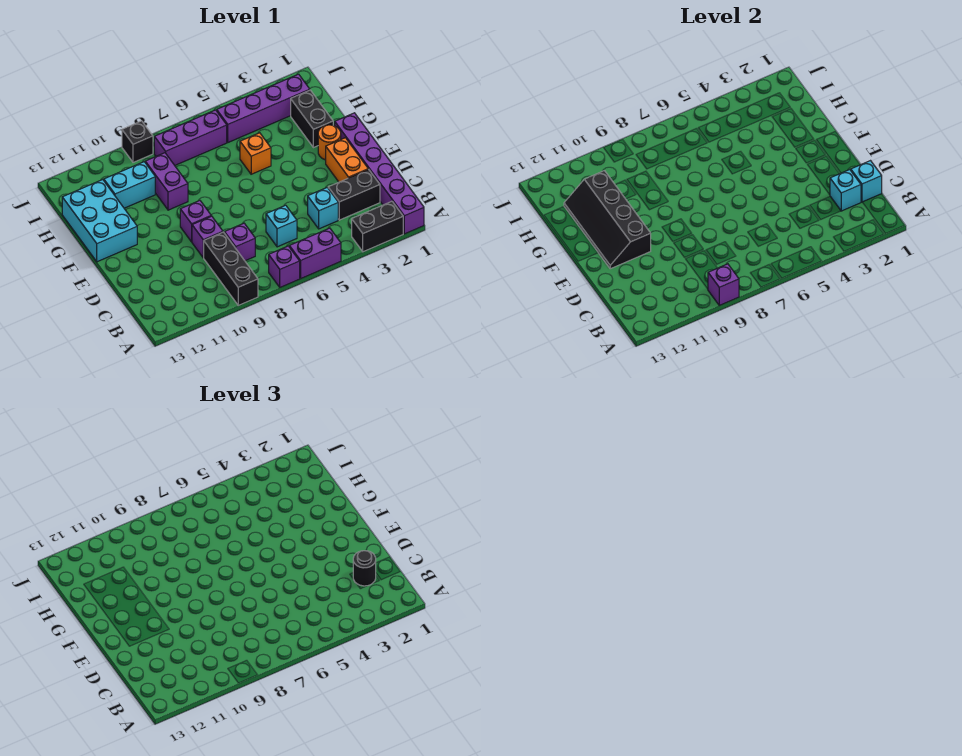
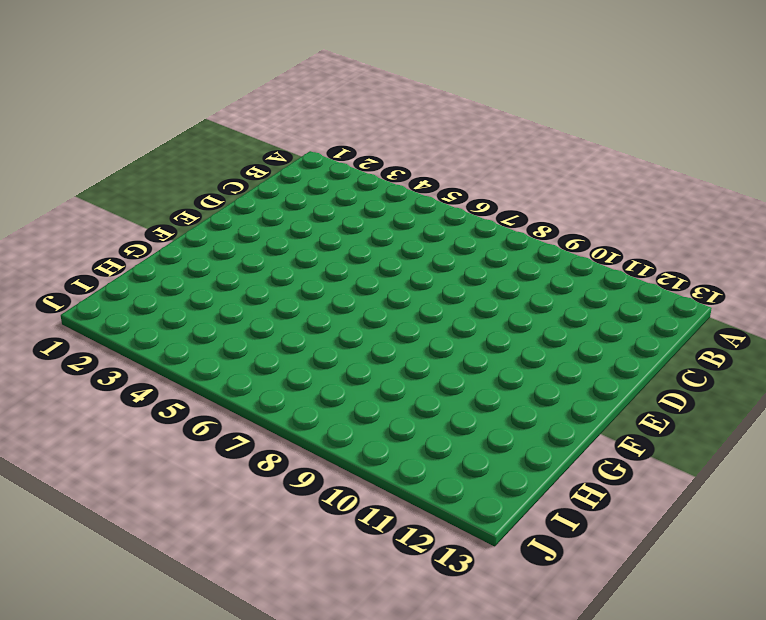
none -> purple 1x6 brick [335,113,424,234]
none -> black 1x2 brick [352,201,403,252]
none -> purple 1x2 brick [289,228,341,278]

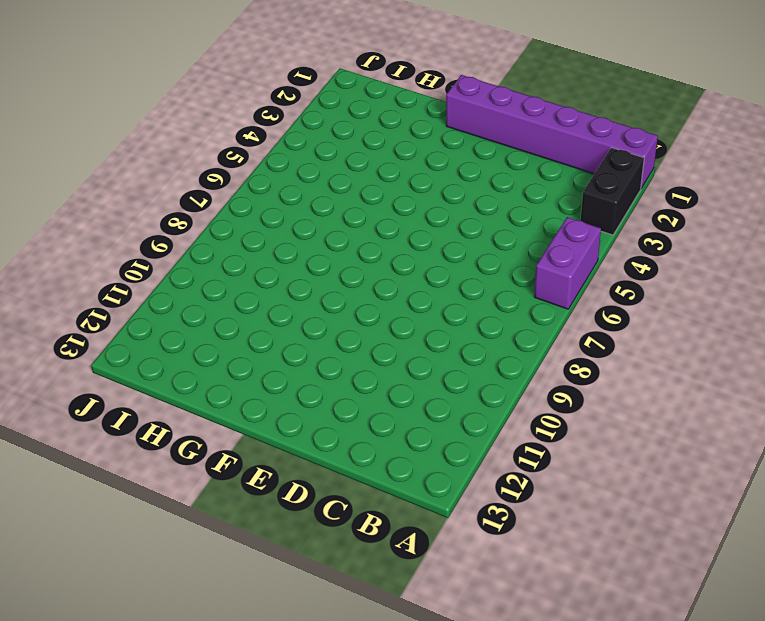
none -> purple 1x1 brick [269,246,300,287]
none -> black 1x3 brick [204,232,258,305]
none -> black 1x2 brick [328,169,380,220]

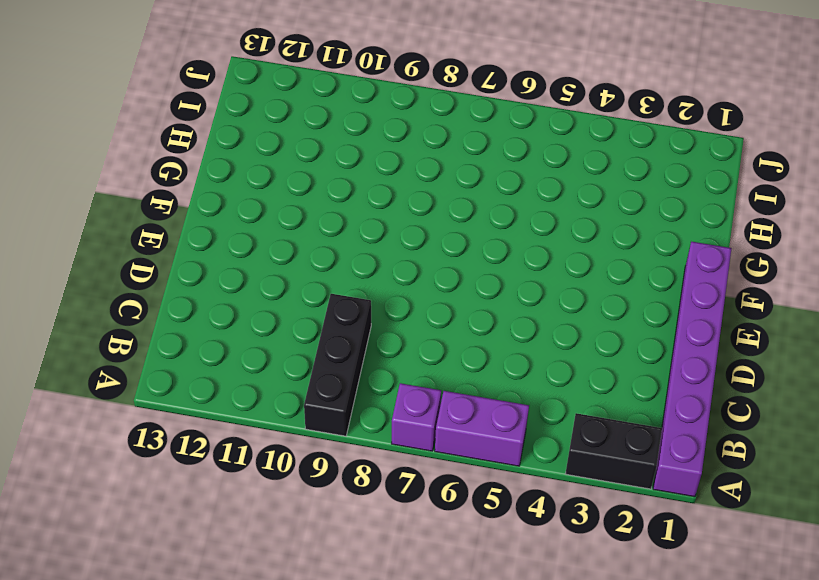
none -> black 1x2 brick [328,169,380,220]
none -> cyan 1x1 brick [308,188,338,229]
none -> cyan 1x1 brick [266,205,297,247]

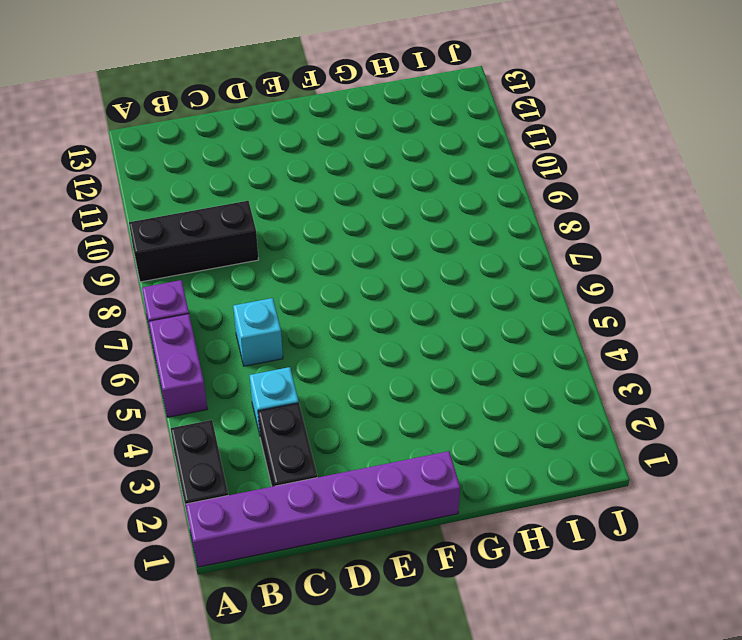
none -> purple 1x1 brick [225,223,255,261]
none -> orange 1x2 brick [326,138,368,182]
none -> purple 1x1 brick [192,216,223,258]

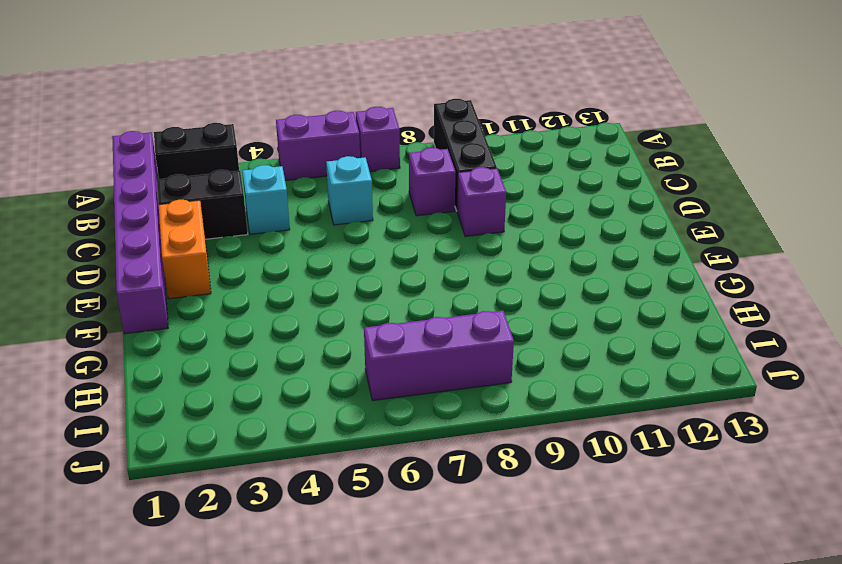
none -> purple 1x1 brick [180,201,211,242]
none -> orange 1x1 round brick [318,125,341,160]
none -> cyan 2x3 brick [62,180,137,262]

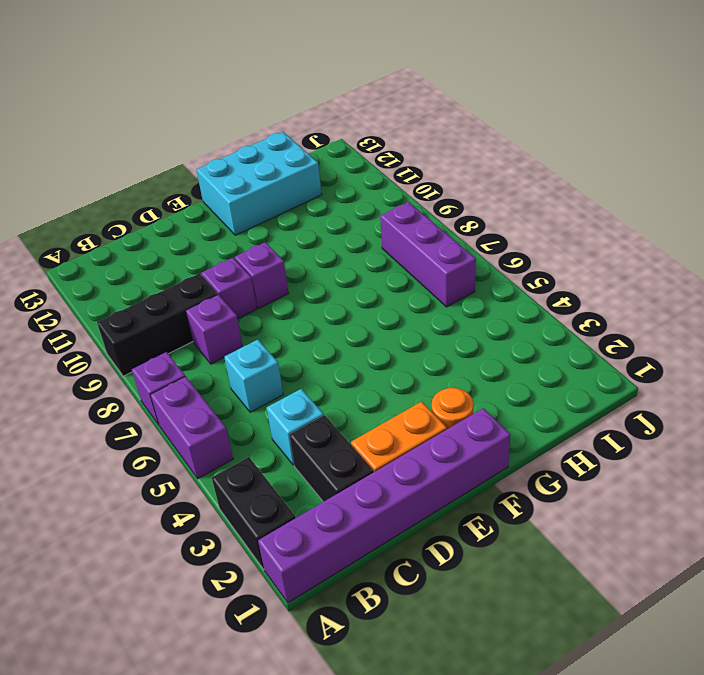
none -> black 1x2 brick [291,90,333,148]
none -> orange 1x1 brick [240,133,271,174]
none -> purple 1x2 brick [145,153,188,210]

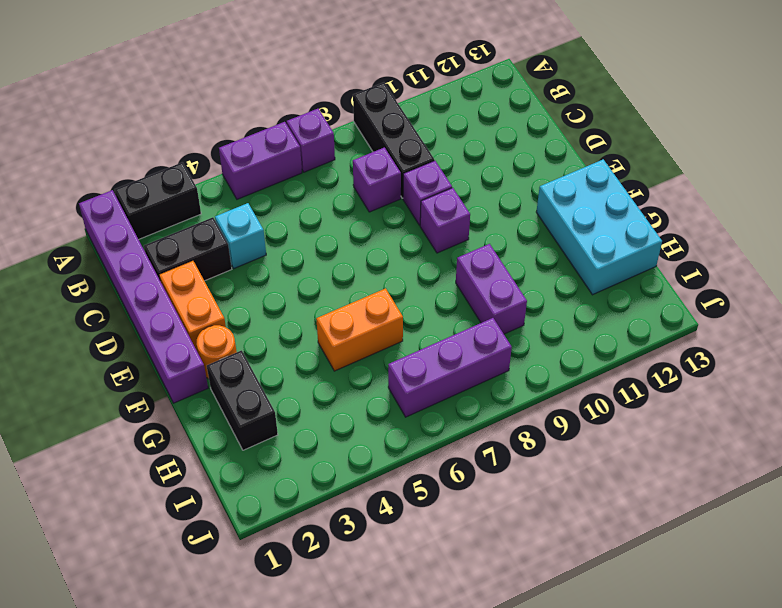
orange 1x2 brick [316,288,403,371] -> orange 1x1 brick [240,133,271,174]
none -> cyan 1x1 brick [266,205,297,247]
none -> cyan 1x2 brick [104,162,155,208]
none -> purple 1x4 brick [217,74,310,142]

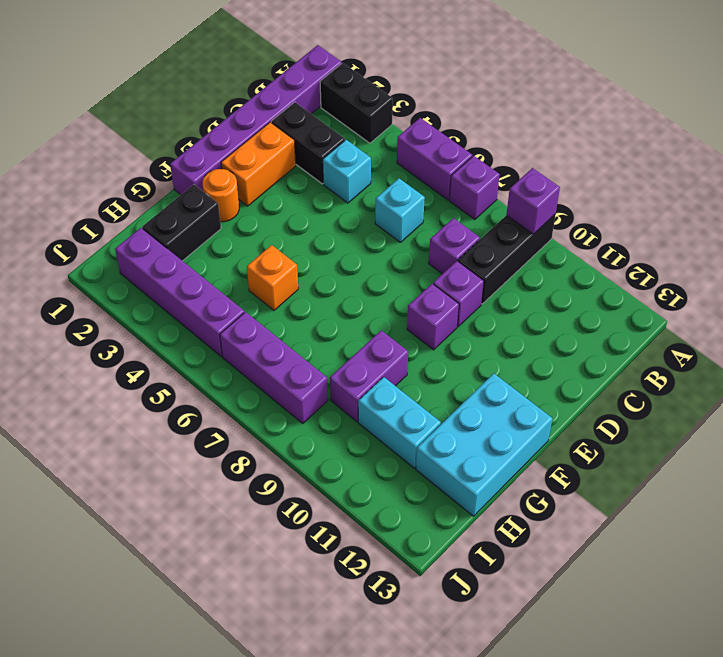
none -> black 1x1 brick [122,121,153,162]
none -> cyan 1x1 brick [851,161,882,202]
none -> cyan 1x1 brick [830,170,861,211]

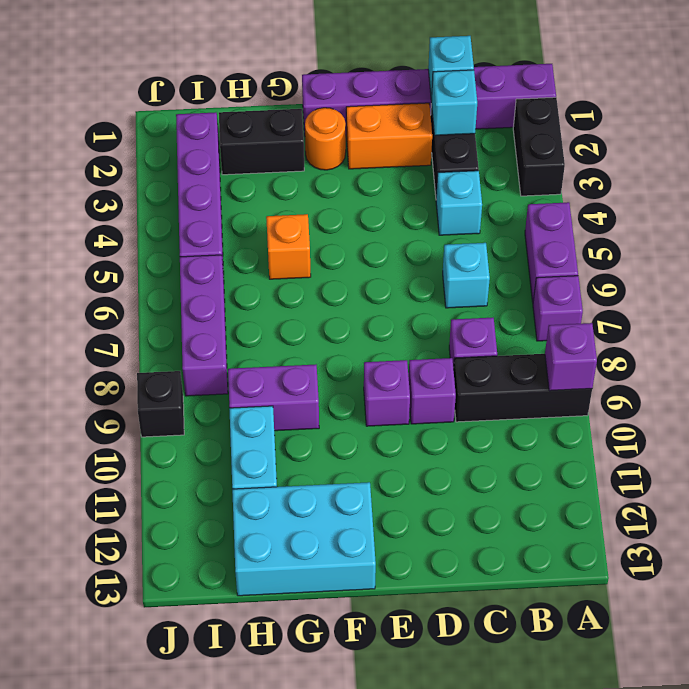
none -> black 2x4 slope [564,171,651,269]
none -> black 1x1 round brick [353,550,376,586]

